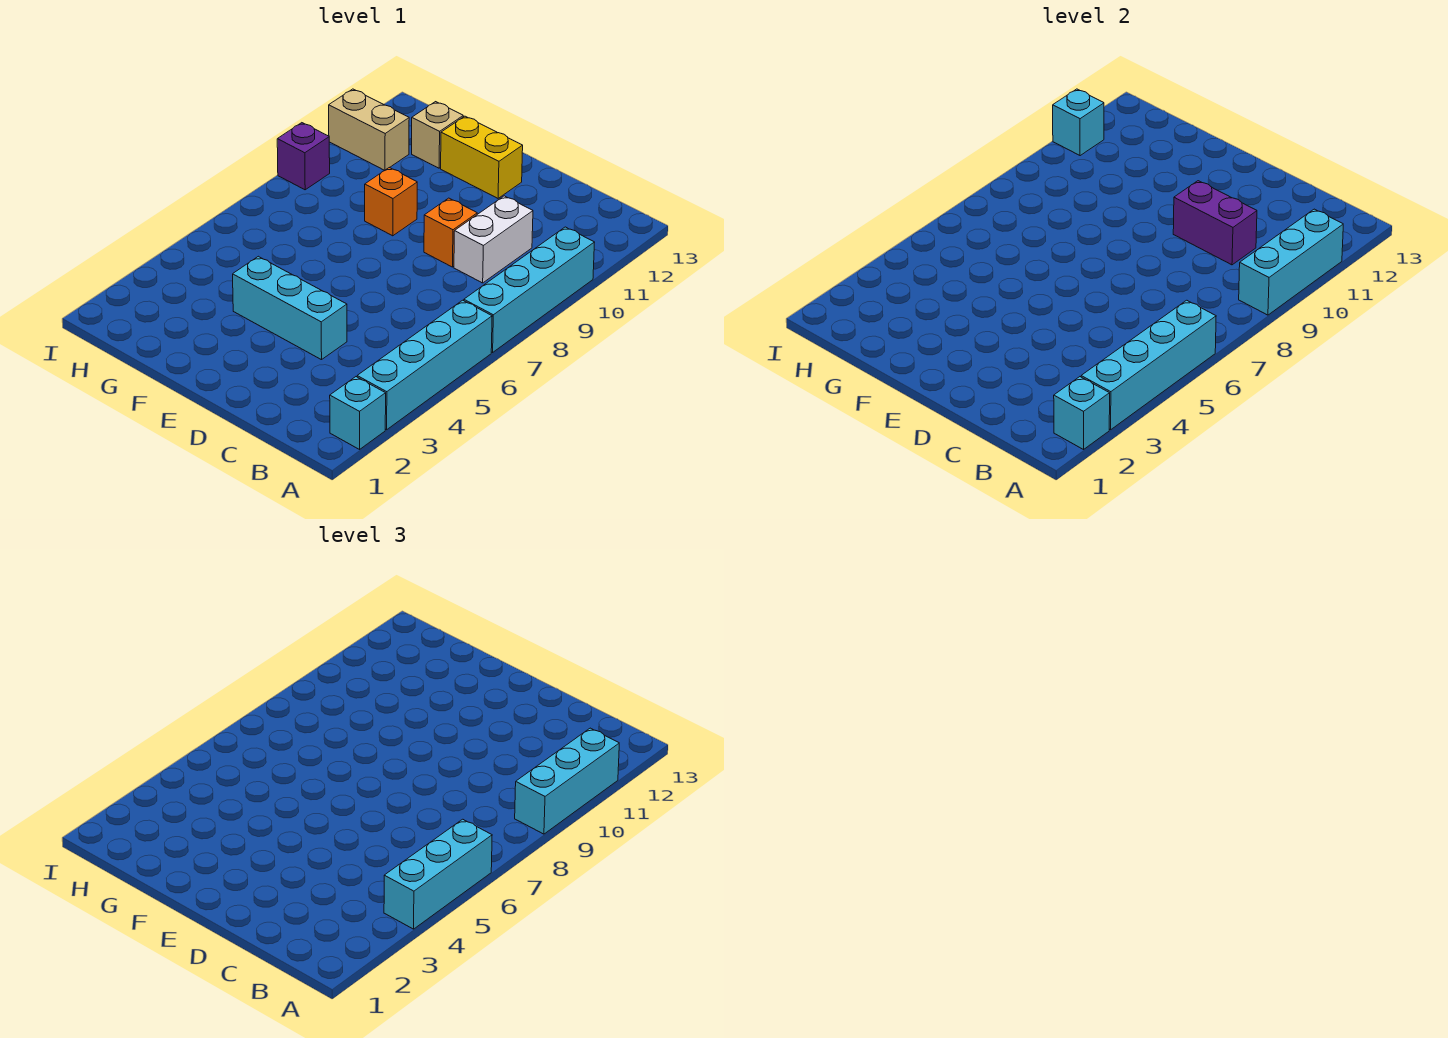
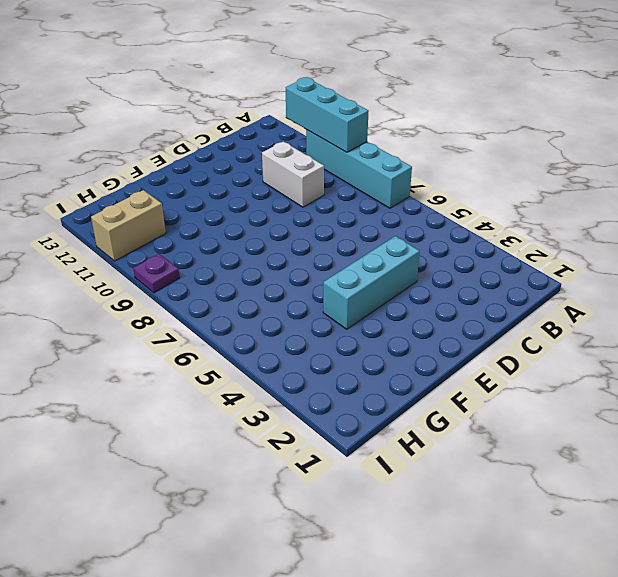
purple 1x1 plate [133,254,180,293] -> purple 1x1 brick [277,123,330,190]
none -> cyan 1x1 brick [330,377,386,449]
none -> cyan 1x4 brick [357,300,492,430]
none -> orange 1x1 brick [424,198,477,267]

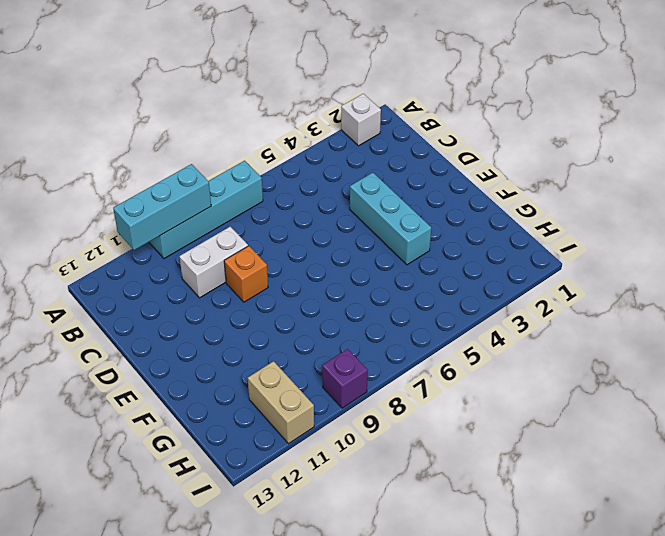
white 1x1 brick [341,94,381,146] -> cyan 1x1 brick [330,377,386,449]
none -> cyan 1x4 brick [357,300,492,430]
none -> yellow 1x2 brick [441,116,523,198]
none -> orange 1x1 brick [365,168,417,236]

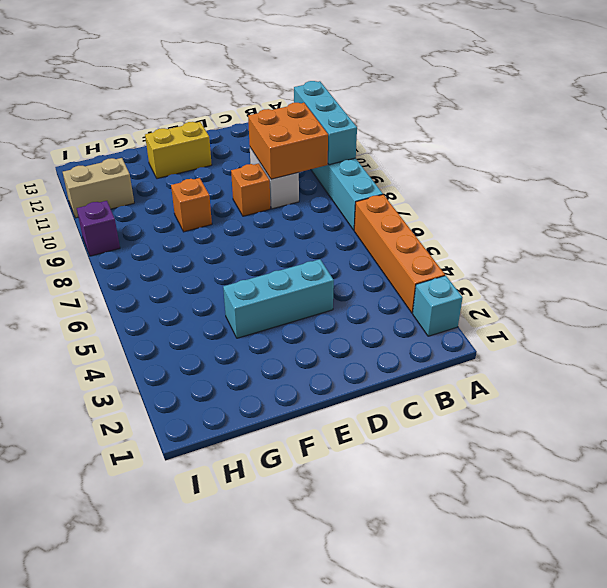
orange 1x4 brick [354,195,445,313] -> cyan 1x4 brick [357,300,492,430]
orange 2x2 brick [248,103,328,179] -> purple 1x2 brick [1173,181,1257,265]
none -> tan 1x1 brick [412,102,463,168]
none -> cyan 1x1 brick [1054,377,1110,449]
none -> cyan 1x4 brick [1081,300,1216,430]

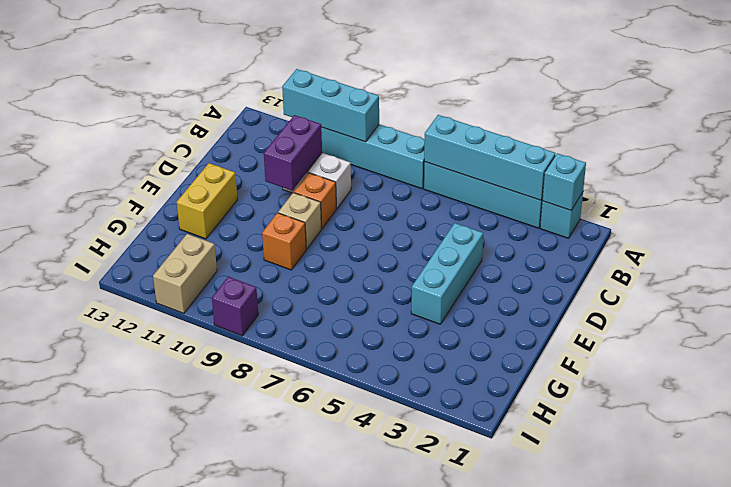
tan 1x1 brick [278,193,322,249] -> tan 1x1 brick moved to [412,102,463,168]
none -> cyan 1x1 brick [1053,89,1104,156]
none -> cyan 1x3 brick [384,819,492,929]
none -> cyan 1x3 brick [515,728,619,834]

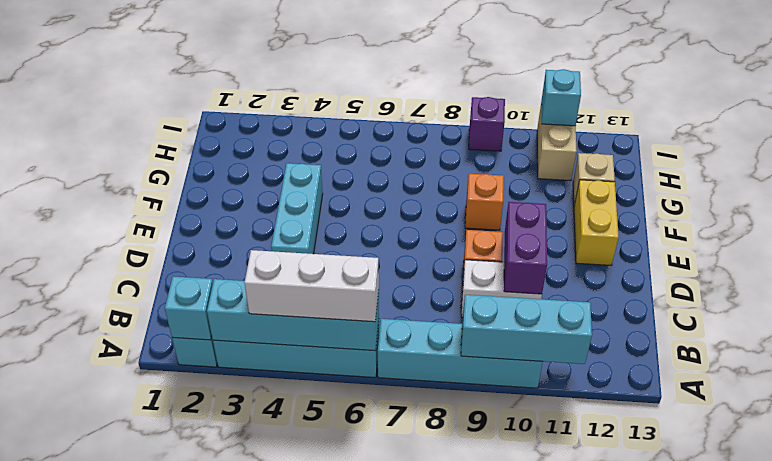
white 1x3 brick [244,250,379,322] -> cyan 1x3 brick [384,819,492,929]
none -> cyan 1x3 brick [515,728,619,834]

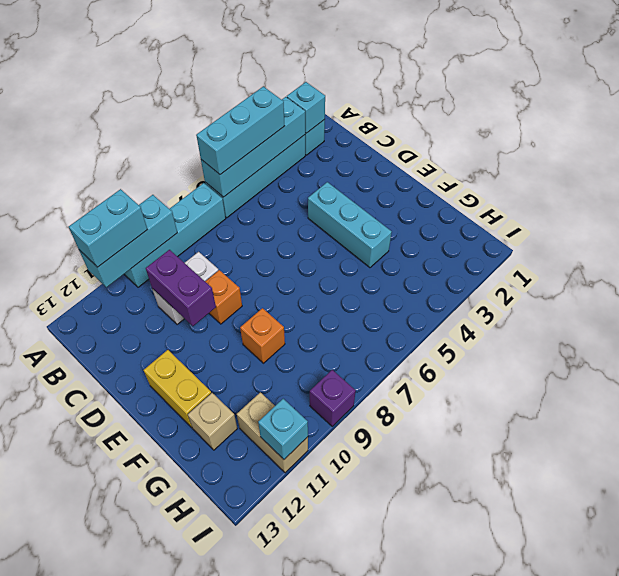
cyan 1x2 brick [69,189,148,267] -> cyan 1x3 brick [515,728,619,834]

